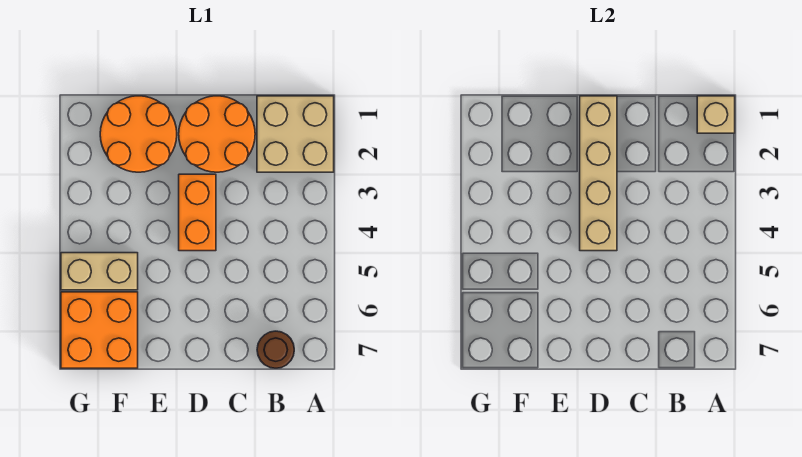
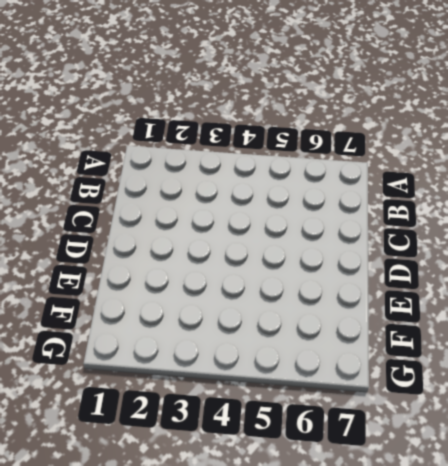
none -> tan 2x2 brick [257,96,334,172]
none -> brown 1x1 round brick [257,331,294,368]

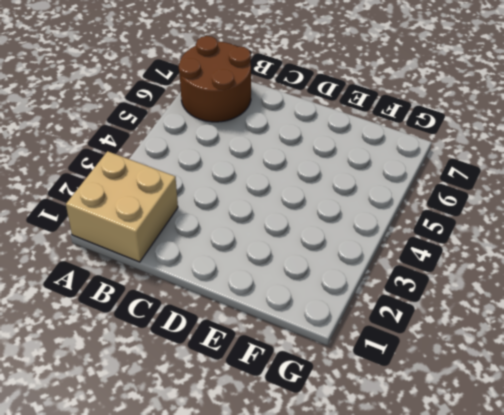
brown 2x2 round brick [179,36,251,122] -> brown 1x1 round brick [257,331,294,368]
none -> orange 2x2 round brick [179,96,255,172]
none -> orange 1x2 brick [179,174,216,251]

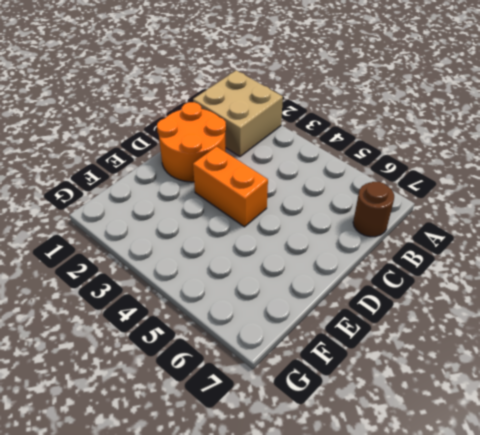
none -> orange 2x2 round brick [100,96,177,172]
none -> tan 1x2 brick [61,253,138,290]

